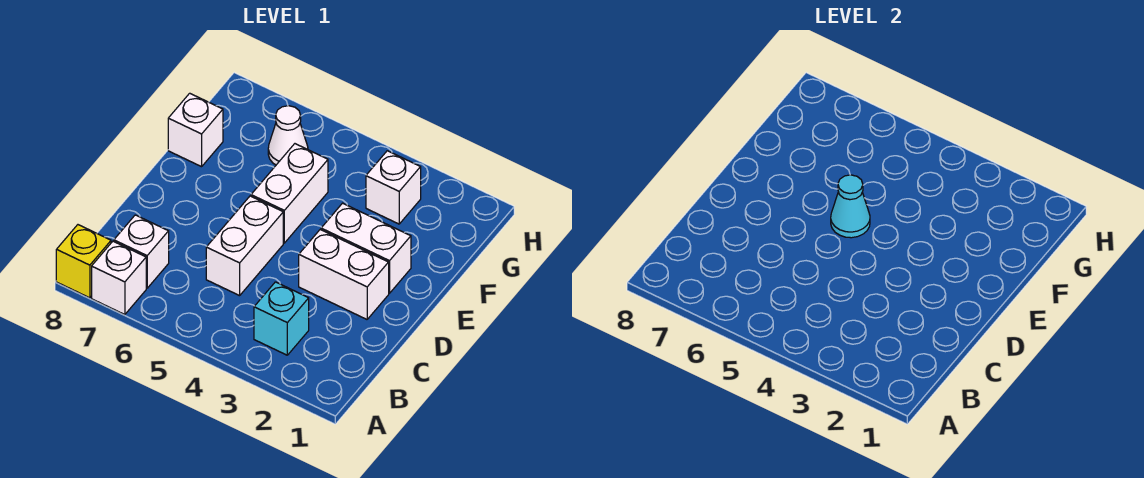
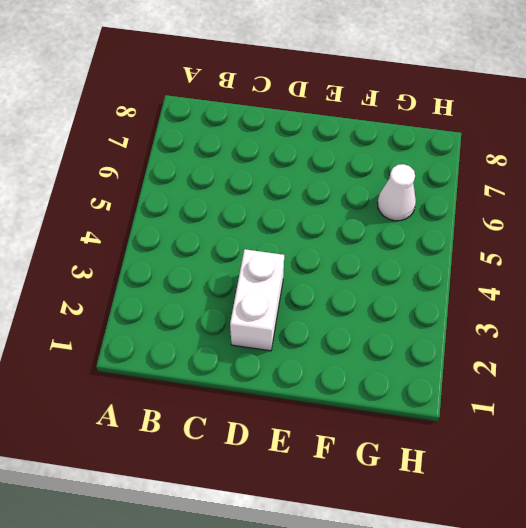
none -> white 1x1 brick [92,241,146,315]
none -> yellow 1x1 brick [56,225,111,298]
none -> cyan 1x1 brick [254,282,309,355]

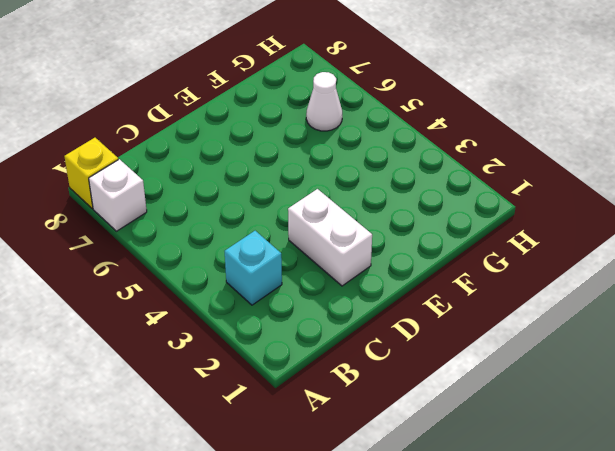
none -> white 1x1 brick [114,215,169,288]
none -> white 1x2 brick [206,196,283,296]
none -> white 1x2 brick [321,203,411,293]

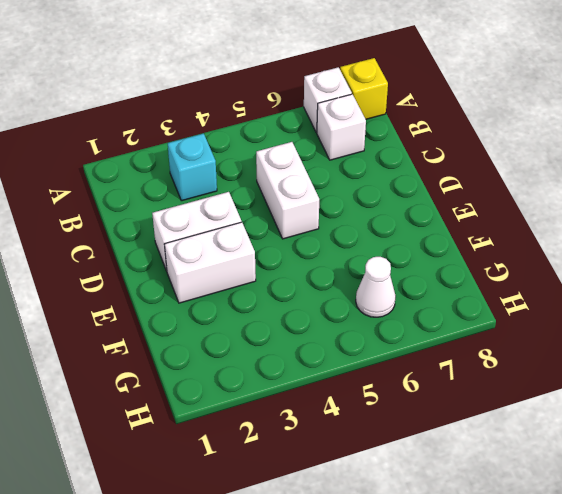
none -> white 1x2 brick [251,144,328,243]
none -> white 1x1 brick [168,93,223,167]
none -> white 1x1 brick [366,151,421,224]

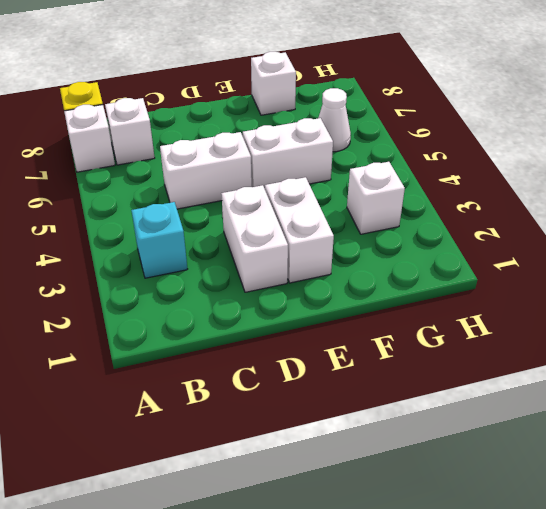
none -> cyan 1x1 cone [831,175,870,238]

